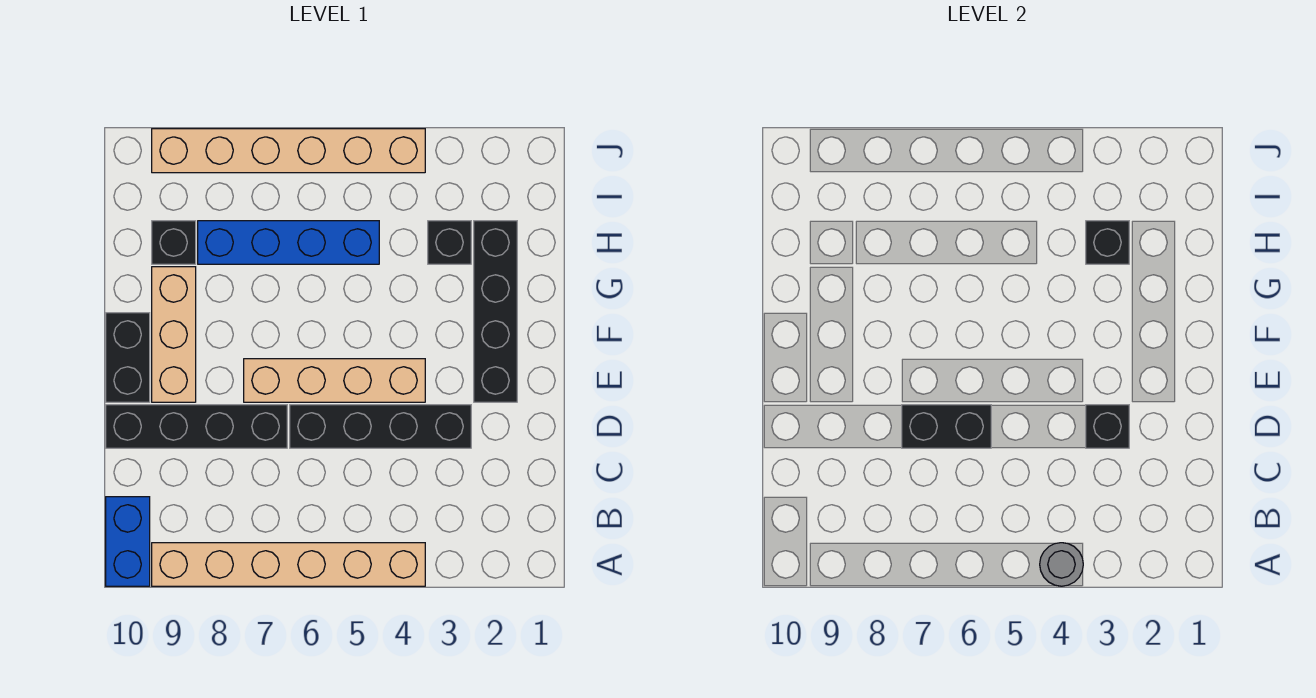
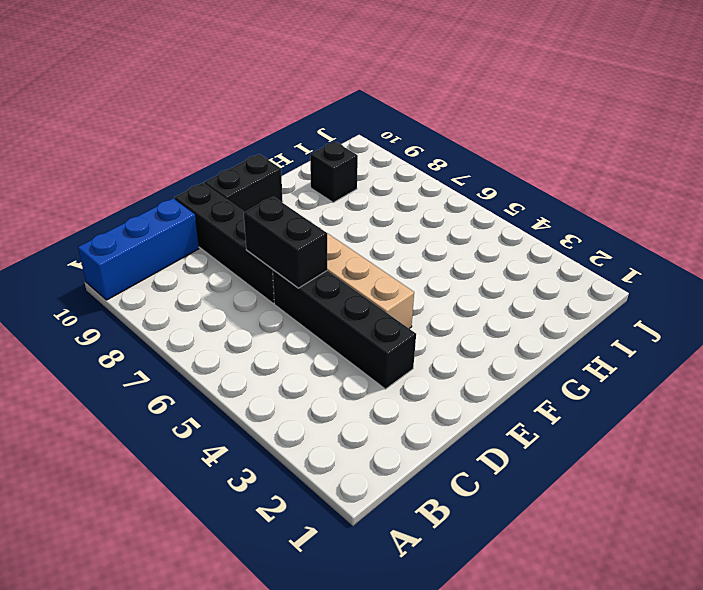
blue 1x3 brick [78,198,199,300] -> blue 1x2 brick [106,497,150,586]
none -> tan 1x6 brick [152,543,425,586]
none -> black 1x4 brick [474,221,517,402]
none -> tan 1x3 brick [152,267,196,402]

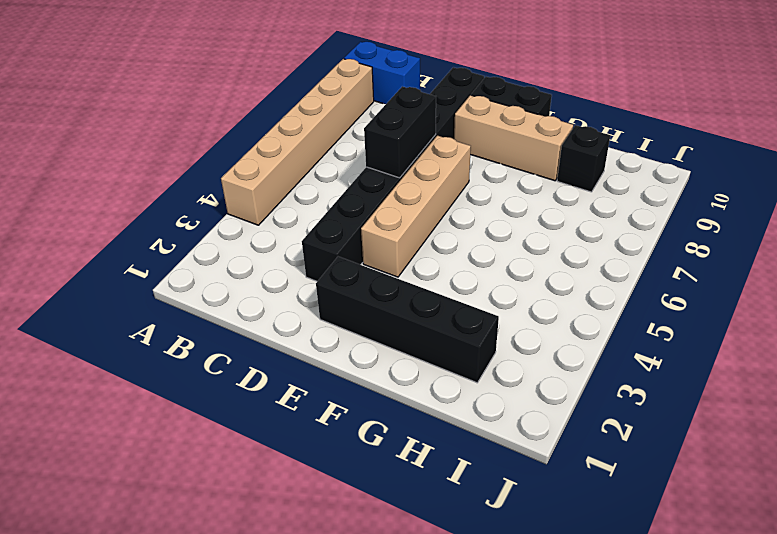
none -> black 1x1 brick [428,221,471,264]
none -> blue 1x4 brick [198,221,379,264]
none -> tan 1x6 brick [152,129,425,173]

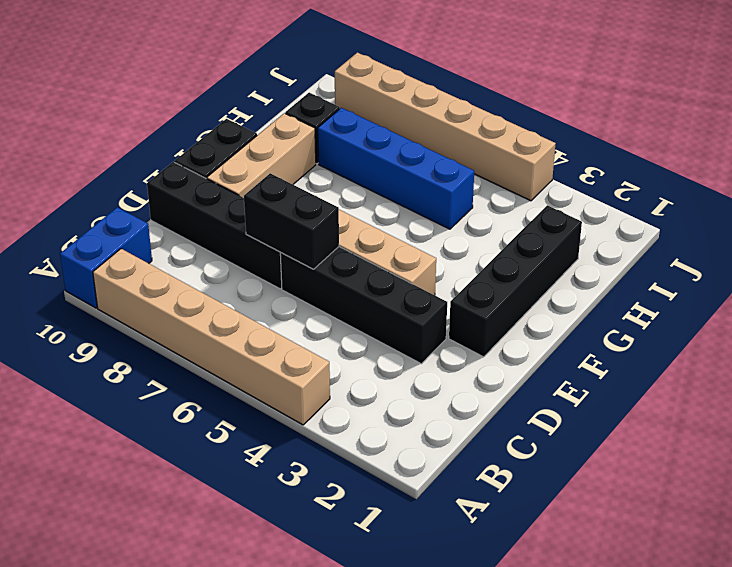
none -> black 1x1 brick [428,221,471,264]
none -> grey 1x1 round brick [1040,543,1083,586]
none -> black 1x1 brick [1086,405,1129,448]

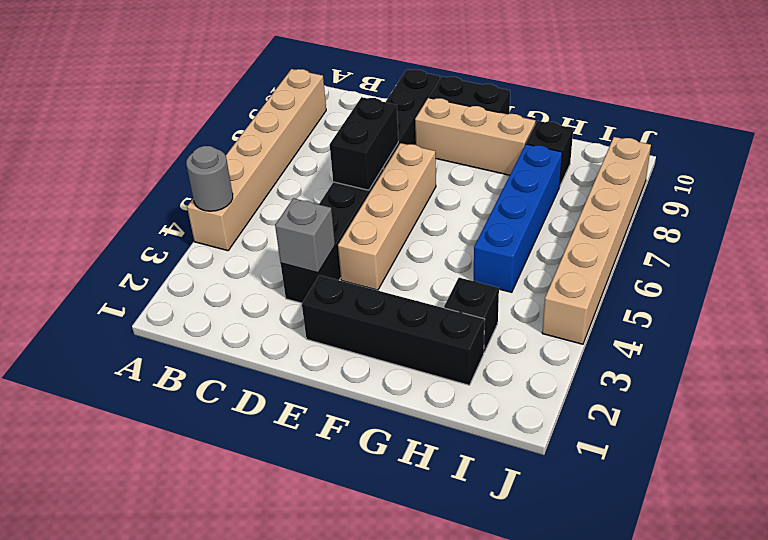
grey 1x1 brick [275,198,335,273] -> black 1x1 brick [1086,405,1129,448]
none -> blue 1x2 brick [106,497,150,586]
none -> black 1x1 brick [1086,221,1129,264]

